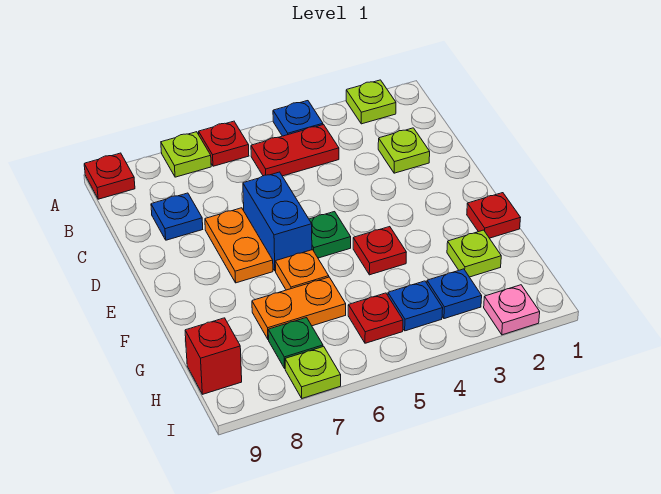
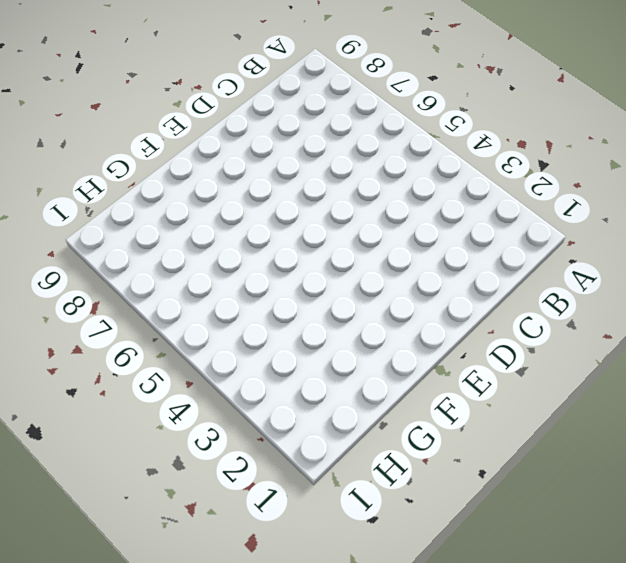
none -> lime 1x1 plate [346,80,396,124]
none -> blue 1x1 plate [273,101,323,136]
none -> red 1x1 plate [199,121,249,166]

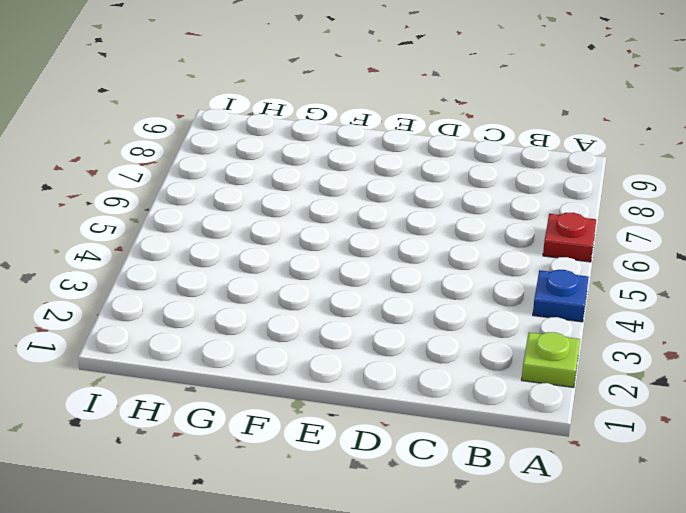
none -> lime 1x1 plate [161,132,211,177]
none -> red 1x1 plate [84,153,135,199]
none -> red 1x2 plate [251,125,339,176]

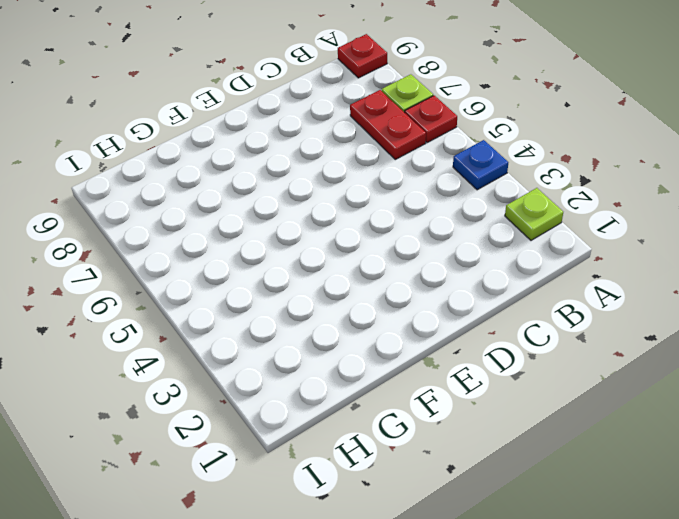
red 1x2 plate [350,90,426,159] -> red 1x2 plate moved to [251,125,339,176]
none -> lime 1x1 plate [378,128,430,173]
none -> blue 1x1 plate [151,193,203,240]
none -> blue 1x2 brick [243,172,312,271]

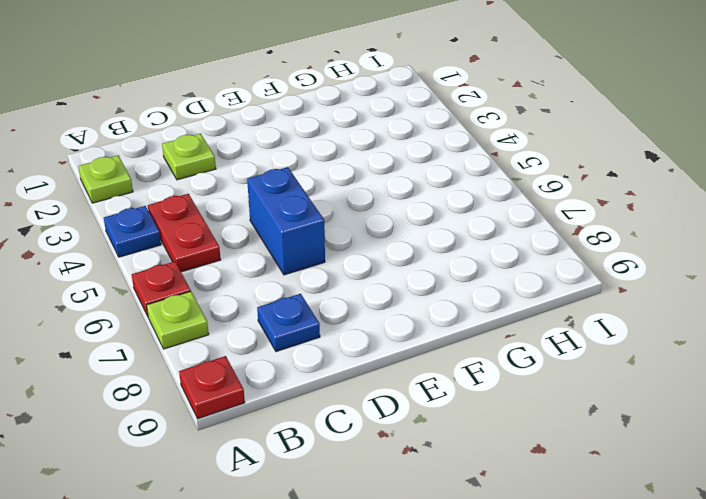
blue 1x2 brick [247,167,325,275] -> blue 1x2 brick turned to [243,172,312,271]
none -> orange 1x2 plate [205,208,273,283]
none -> green 1x1 plate [309,212,351,258]
none -> red 1x1 plate [467,193,521,238]

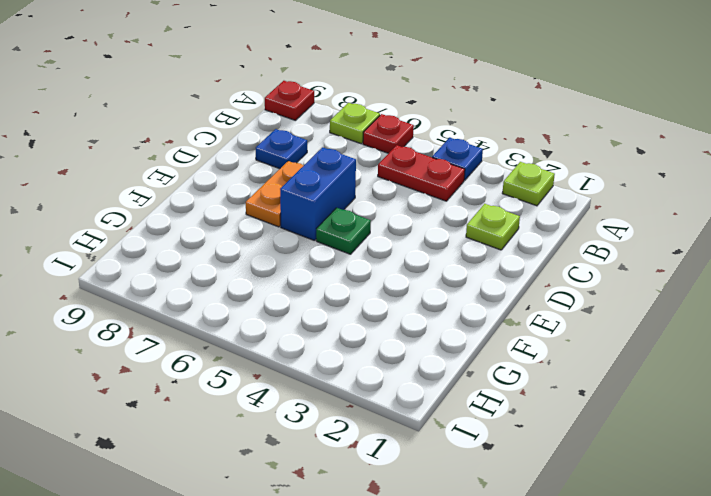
none -> red 1x1 plate [467,193,521,238]
none -> red 1x1 plate [353,227,406,275]
none -> orange 1x1 plate [275,250,329,290]

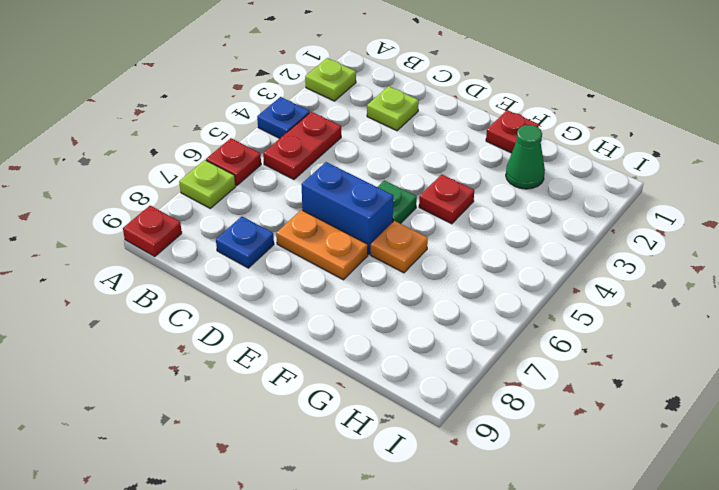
green 1x1 cone [506,125,545,189] -> lime 1x1 plate [447,230,501,277]
none -> orange 1x2 plate [252,277,346,339]
none -> blue 1x1 plate [427,269,482,319]
none -> blue 1x1 plate [388,281,443,331]

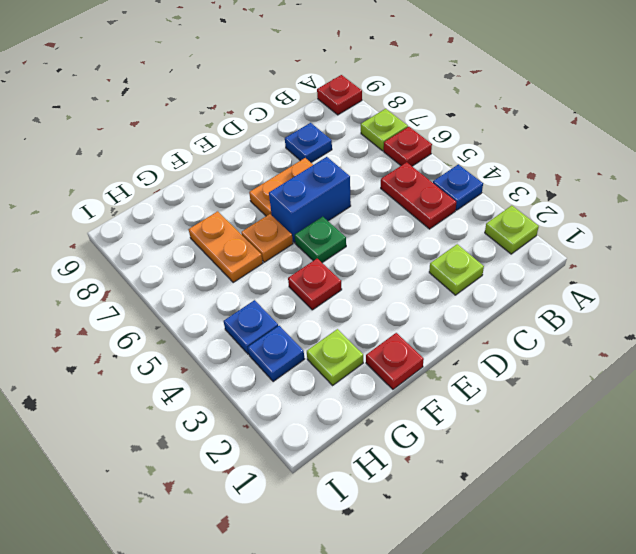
none -> red 1x1 plate [348,293,403,343]
none -> green 1x1 plate [268,318,323,368]
none -> red 1x1 brick [185,318,242,394]

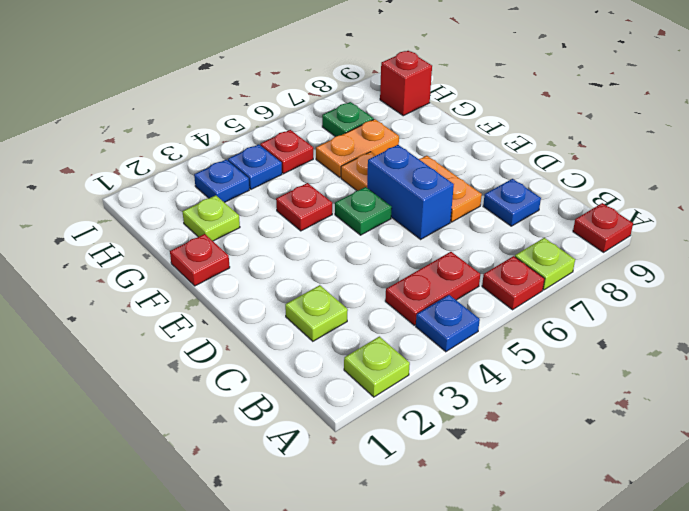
none -> pink 1x1 plate [484,285,540,335]
none -> lime 1x1 plate [285,347,341,398]

